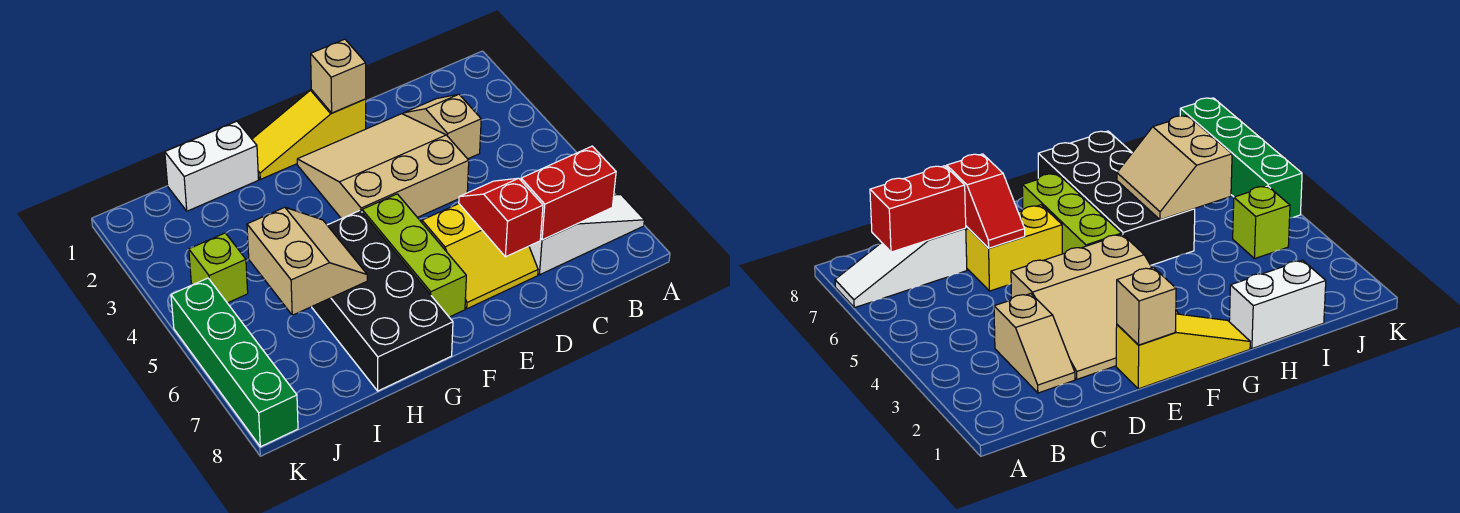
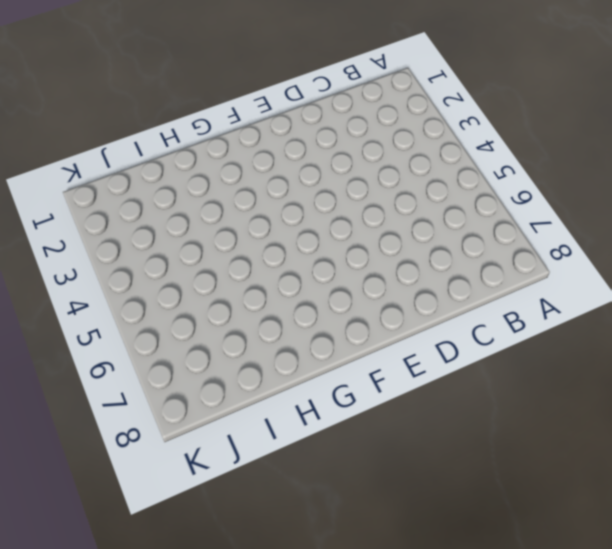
none -> white 1x3 slope [529,195,644,275]
none -> tan 1x2 slope [403,94,481,159]
none -> tan 3x3 slope [297,114,469,219]

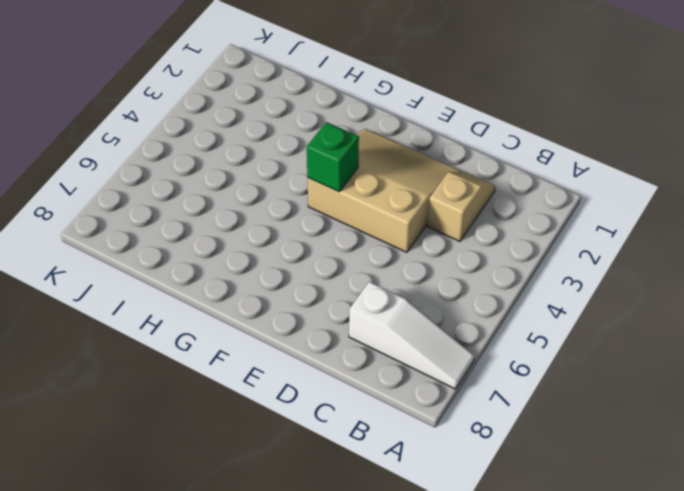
green 1x1 brick [307,122,359,192] -> none
none -> yellow 2x2 slope [422,204,538,309]
none -> yellow 1x3 slope [252,90,366,179]
none -> lime 1x3 brick [362,194,466,317]

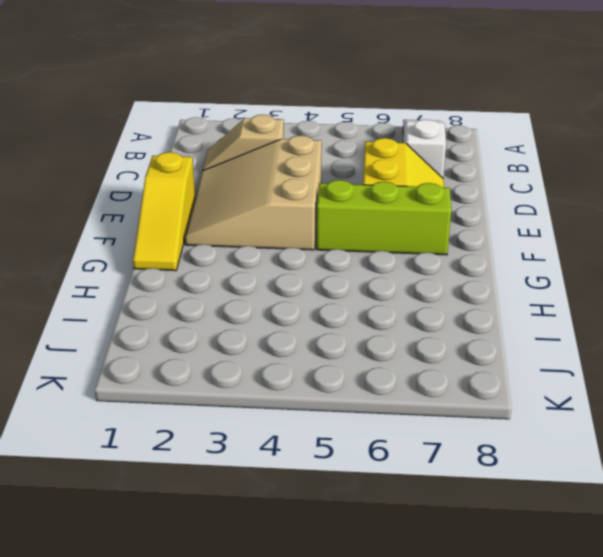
none -> black 2x4 brick [312,210,453,391]
none -> white 1x2 brick [165,121,259,211]
none -> lime 1x1 brick [189,233,248,303]

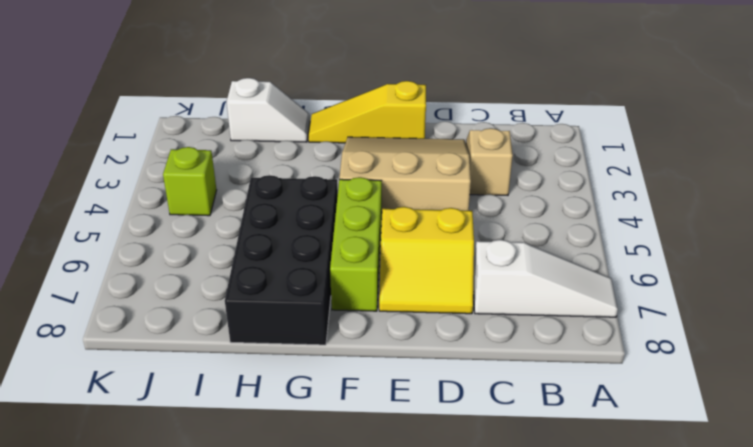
white 1x2 slope [227,78,310,142] -> white 1x2 brick [165,121,259,211]
none -> green 1x4 brick [171,278,298,447]
none -> red 1x2 brick [521,146,616,240]
none -> red 1x2 slope [459,178,543,257]

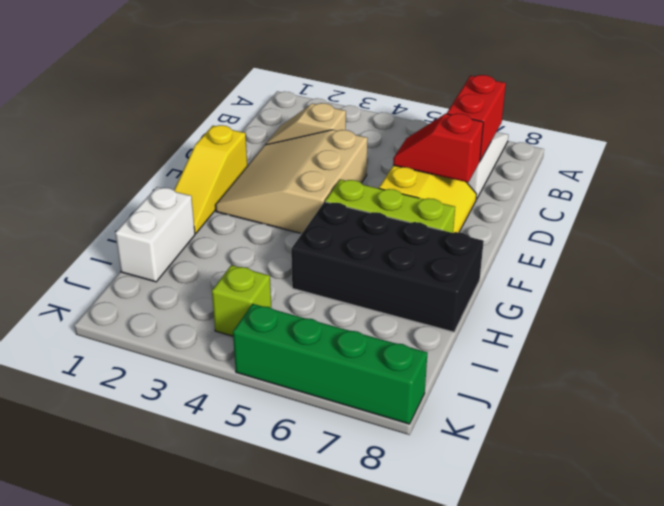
none -> tan 1x1 brick [311,39,366,113]
none -> tan 2x2 slope [247,207,367,315]

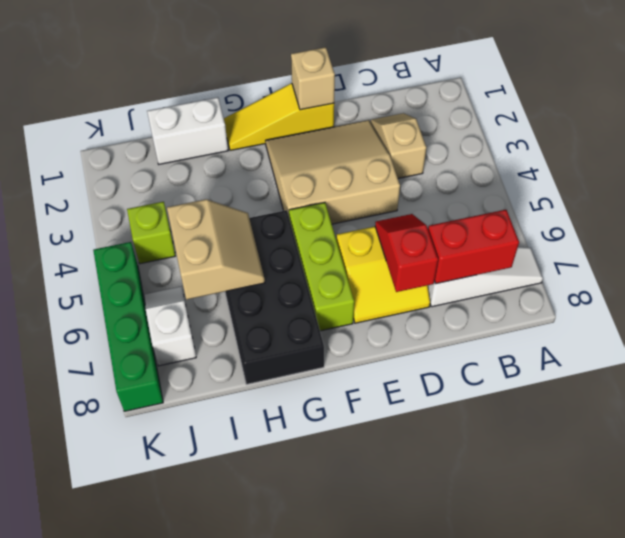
white 1x2 slope [145,287,196,366] -> none

